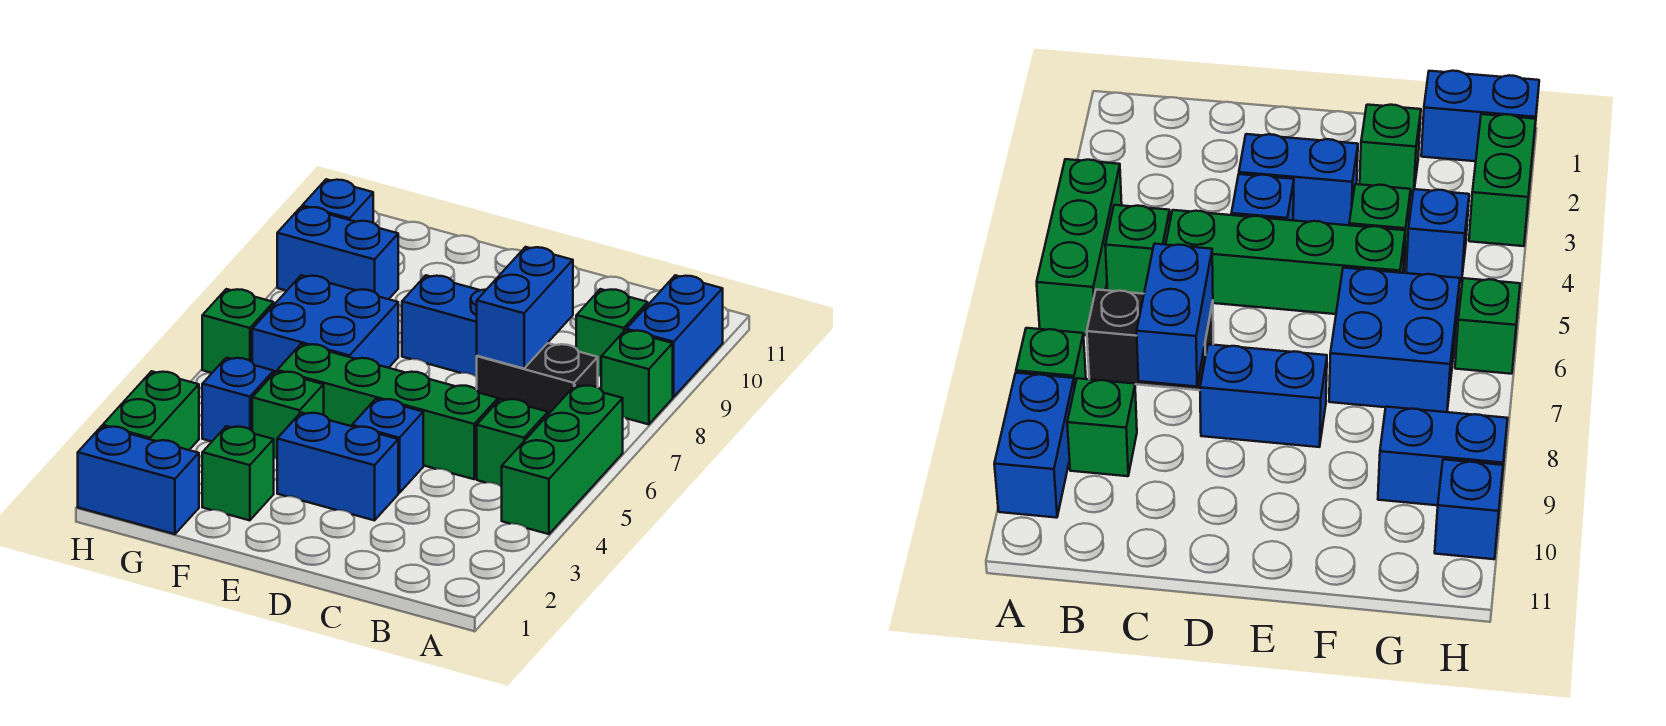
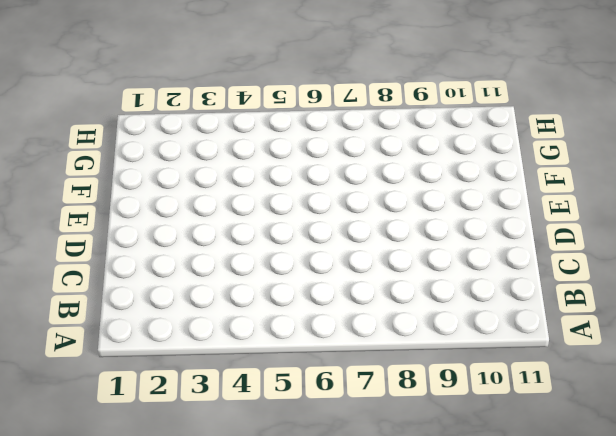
none -> green 1x3 brick [502,385,623,534]
none -> green 1x1 brick [601,330,673,424]
none -> blue 1x2 brick [626,275,723,397]

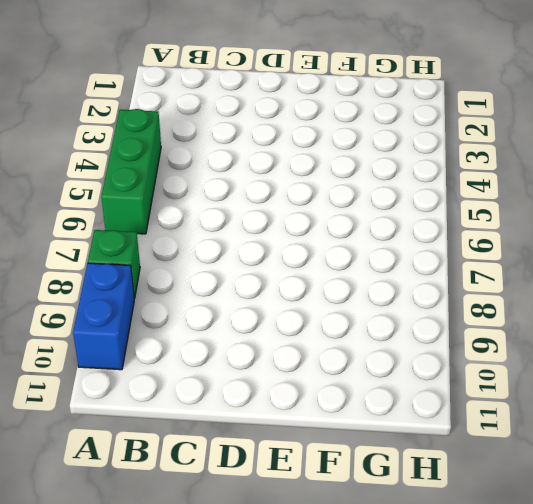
none -> green 1x1 brick [477,399,548,487]
none -> black 1x2 brick [477,343,598,414]
none -> green 1x1 brick [576,289,648,377]

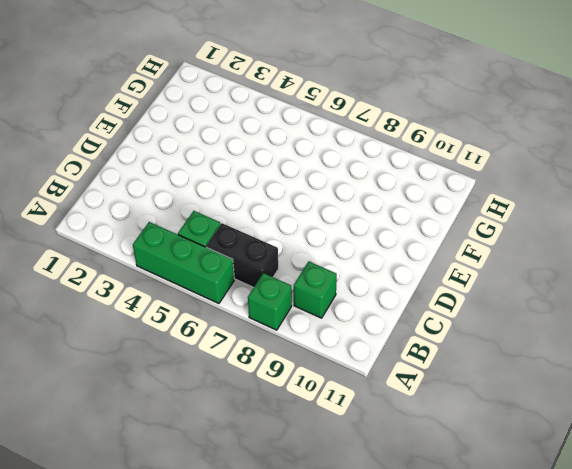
black 1x2 brick [206,223,278,288] -> black 1x2 brick turned to [477,343,598,414]
none -> blue 1x2 brick [626,275,723,397]
none -> green 1x4 brick [277,344,498,479]
none -> blue 1x2 brick [277,413,398,520]

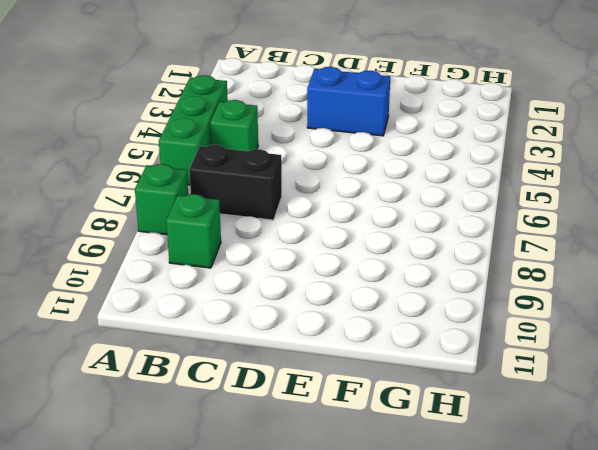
none -> blue 1x2 brick [626,275,723,397]
none -> green 1x4 brick [277,344,498,479]
none -> blue 1x1 brick [352,399,423,493]

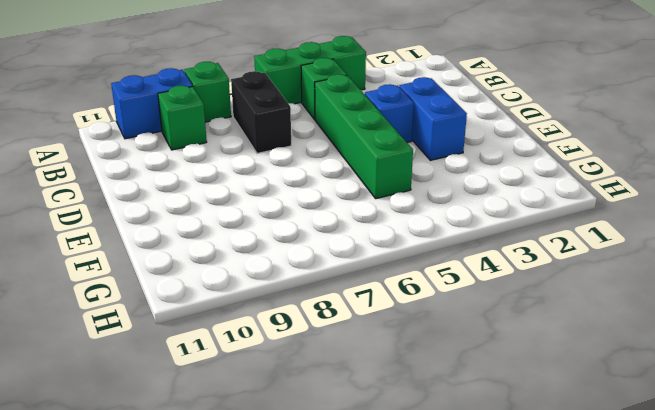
none -> blue 1x2 brick [402,275,486,377]
none -> green 1x1 brick [202,426,274,520]
none -> green 1x1 brick [252,371,324,459]

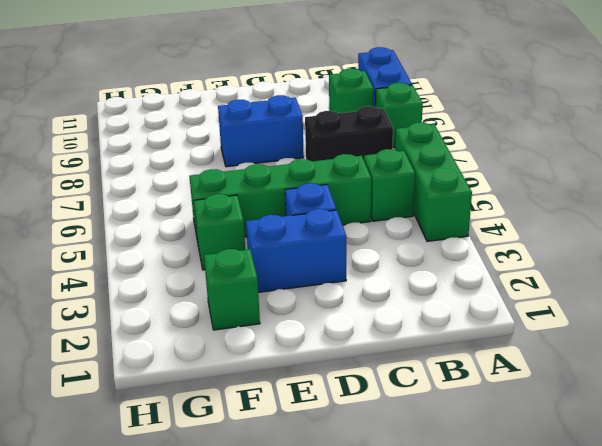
none -> blue 2x2 brick [252,275,398,373]
none -> blue 1x2 brick [78,426,199,534]
none -> blue 1x1 brick [202,358,274,441]

